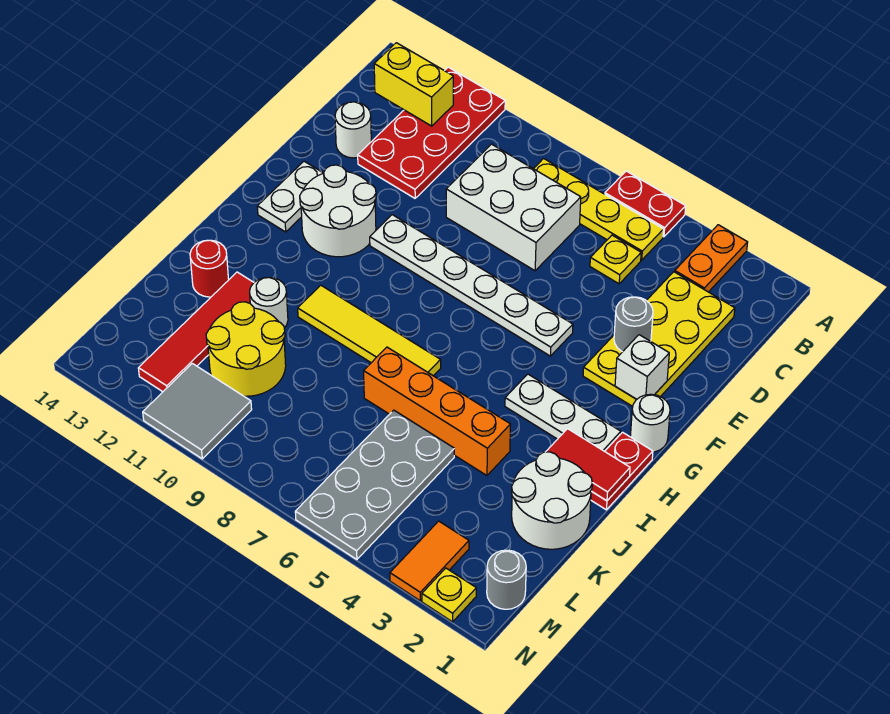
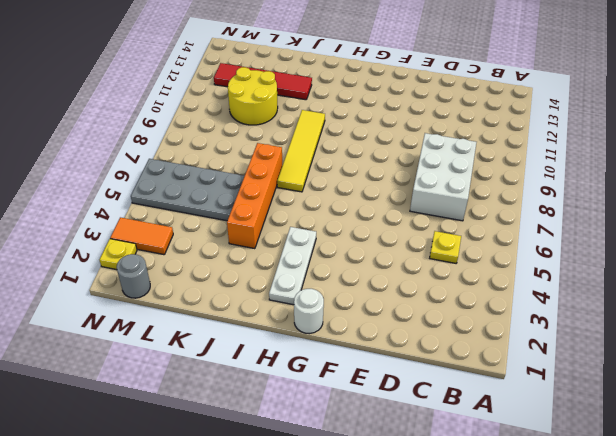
none -> orange 1x2 plate [675,225,748,292]
none -> red 1x2 plate [605,171,686,237]
none -> red 2x4 plate [358,67,505,198]
none -> yellow 1x4 plate [534,159,664,260]

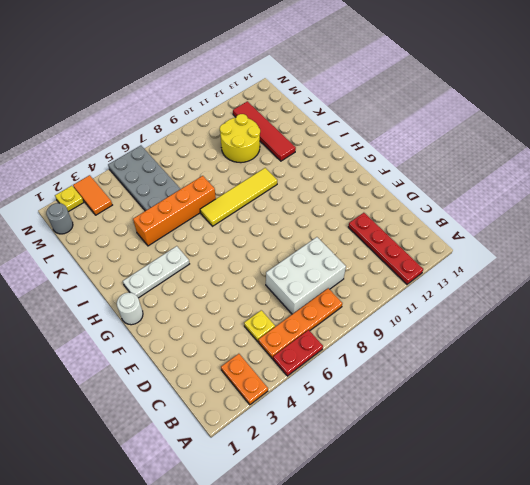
red 1x4 plate [348,213,423,284] -> red 2x4 plate [358,67,505,198]
orange 1x4 plate [258,288,342,359] -> yellow 1x4 plate [534,159,664,260]
none -> yellow 2x4 plate [583,272,735,406]
none -> white 1x1 round brick [335,102,371,158]
none -> white 1x6 plate [370,215,573,356]
none -> white 2x2 round brick [300,165,376,257]

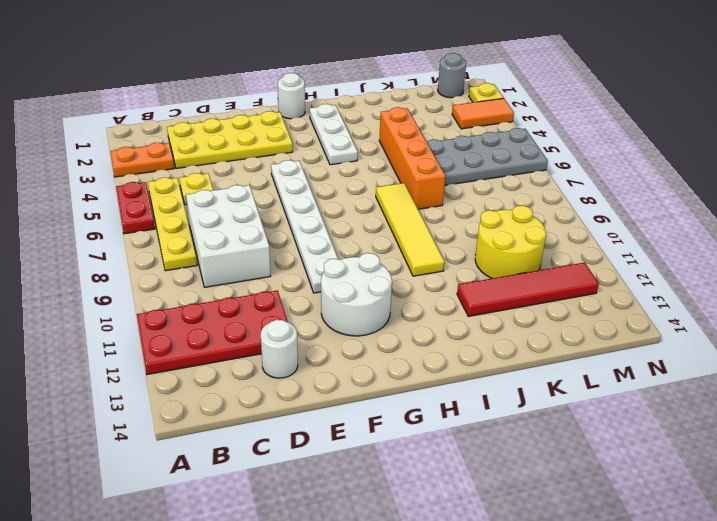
none -> white 1x2 plate [257,161,323,232]
none -> red 1x2 plate [591,432,653,510]
none -> white 2x2 round brick [511,452,592,549]
none -> white 1x1 round brick [250,277,288,328]

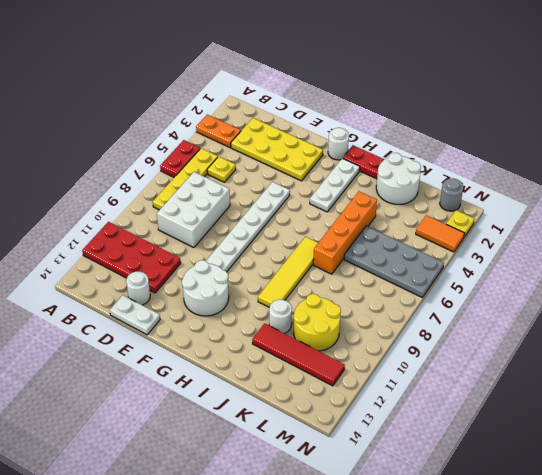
white 1x2 plate [110,295,160,335] -> white 1x2 plate moved to [257,161,323,232]
none -> red 1x1 round brick [190,240,229,297]
none -> grey 2x2 tile [143,363,252,459]
none -> yellow 1x2 brick [374,43,453,126]
none -> grey 1x1 round brick [614,297,653,352]

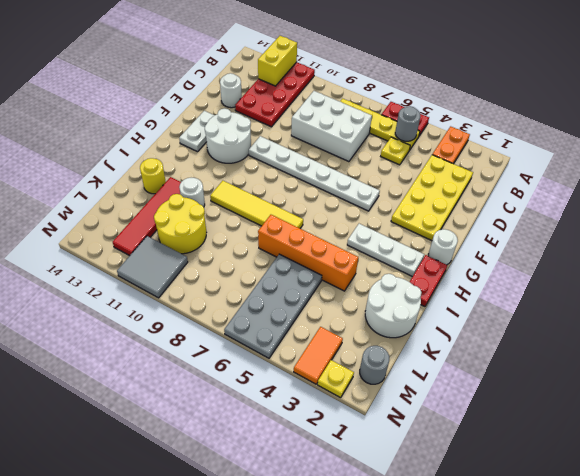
yellow 1x2 brick [258,36,297,86] -> yellow 1x2 brick turned to [374,43,453,126]
grey 1x1 round brick [395,106,421,141] -> grey 1x1 round brick moved to [614,297,653,352]
yellow 1x1 round brick [140,158,166,194] -> red 1x1 round brick [190,240,229,297]
none -> white 1x1 brick [615,335,669,399]
none -> red 1x2 tile [546,429,630,501]

